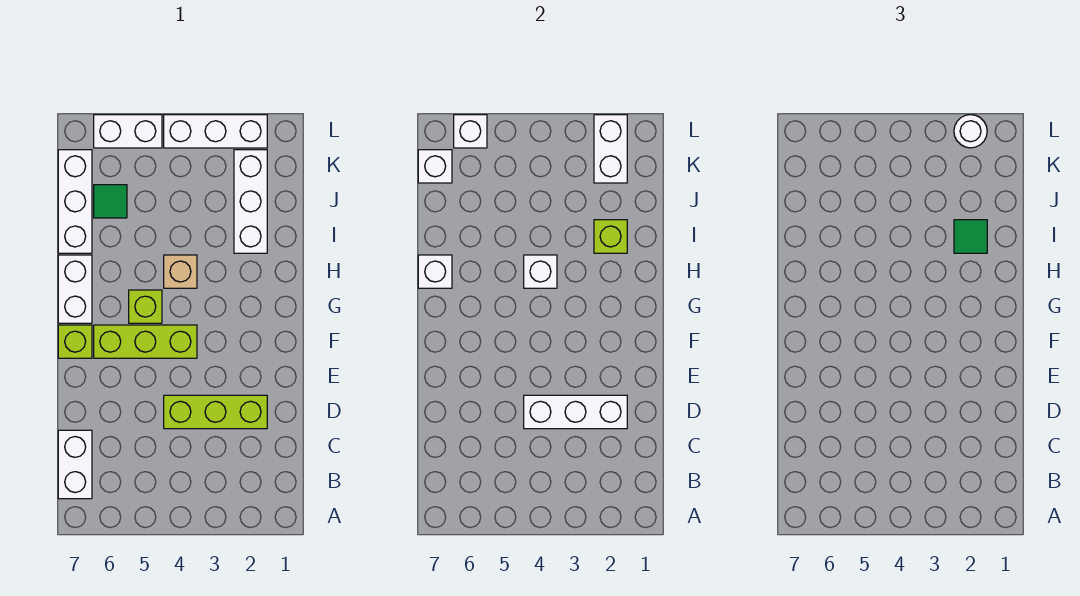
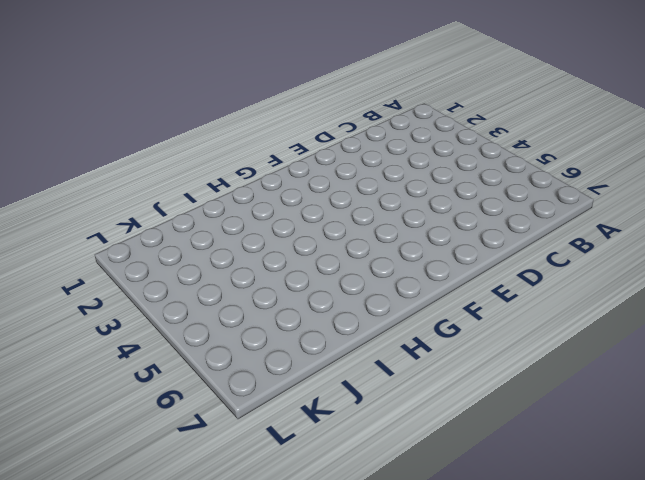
none -> white 1x2 brick [58,430,92,499]
none -> lime 1x3 brick [164,395,267,429]
none -> lime 1x3 brick [94,325,197,358]

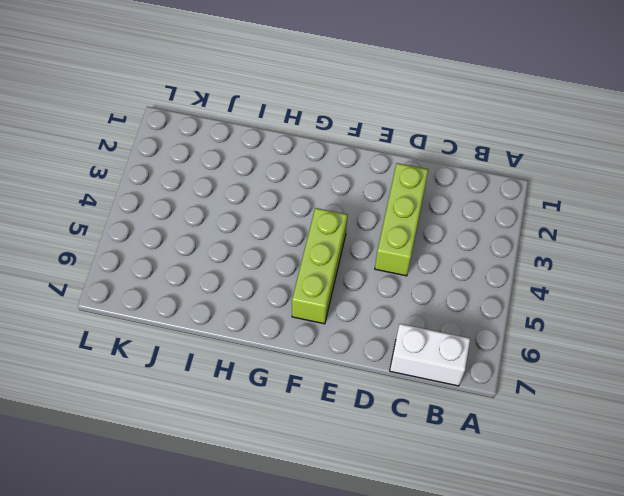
none -> lime 1x1 brick [58,325,92,358]
none -> lime 1x1 brick [129,290,162,323]
none -> white 1x2 brick [58,255,92,323]

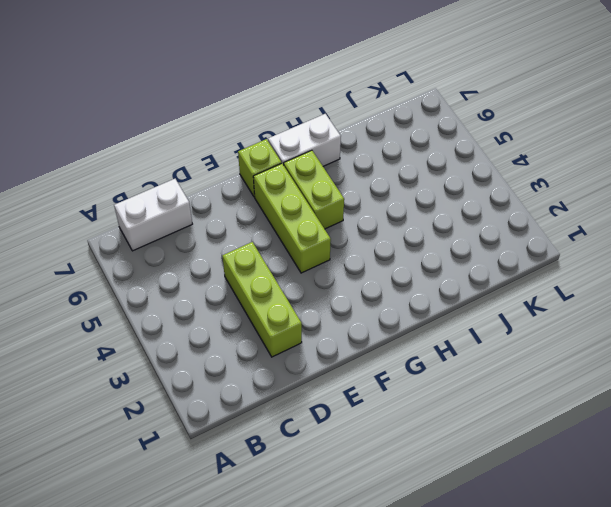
lime 1x2 brick [284,150,344,229] -> lime 1x1 brick [129,290,162,323]
none -> tan 1x1 brick [164,255,197,288]
none -> white 1x3 brick [234,150,267,253]
none -> white 1x3 brick [58,150,92,253]

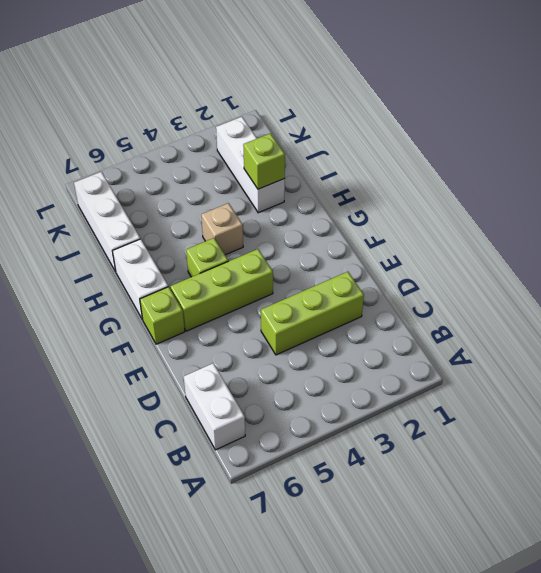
none -> green 1x1 tile [94,185,127,218]
none -> white 1x3 brick [164,115,267,148]
none -> white 1x2 brick [94,115,162,148]

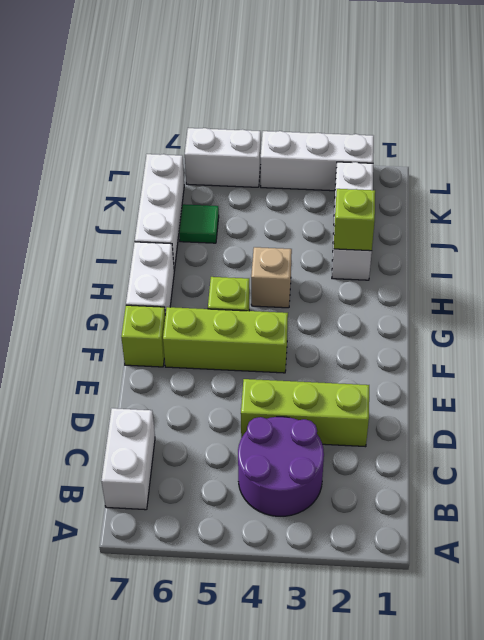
purple 2x2 round brick [238,417,324,516] -> none
none -> white 1x3 brick [524,395,627,429]
none -> white 1x1 brick [524,255,557,288]
none -> white 1x1 brick [418,255,452,288]

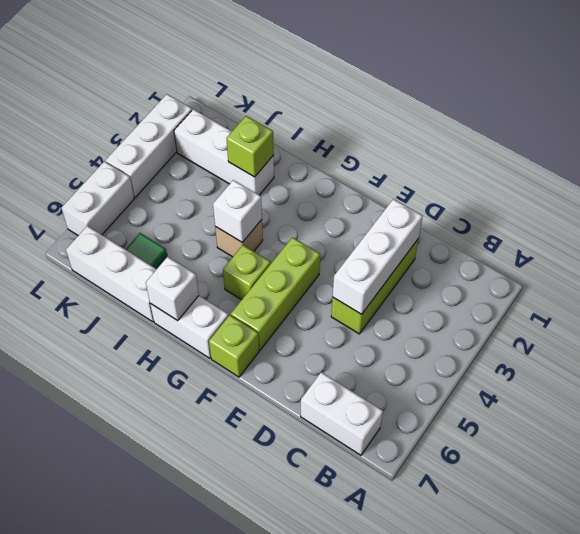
none -> white 1x2 brick [594,115,627,183]
none -> white 1x1 brick [418,150,452,183]
none -> white 1x1 brick [454,115,487,148]

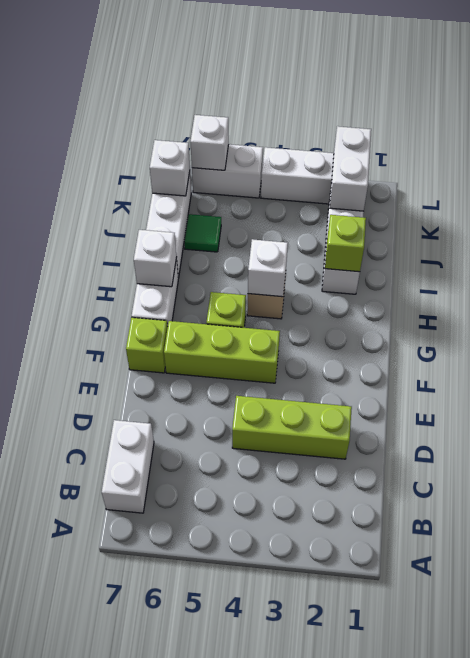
none -> white 1x3 brick [524,395,627,429]
none -> green 1x1 tile [954,220,987,253]
none -> white 1x1 round brick [954,115,987,148]

